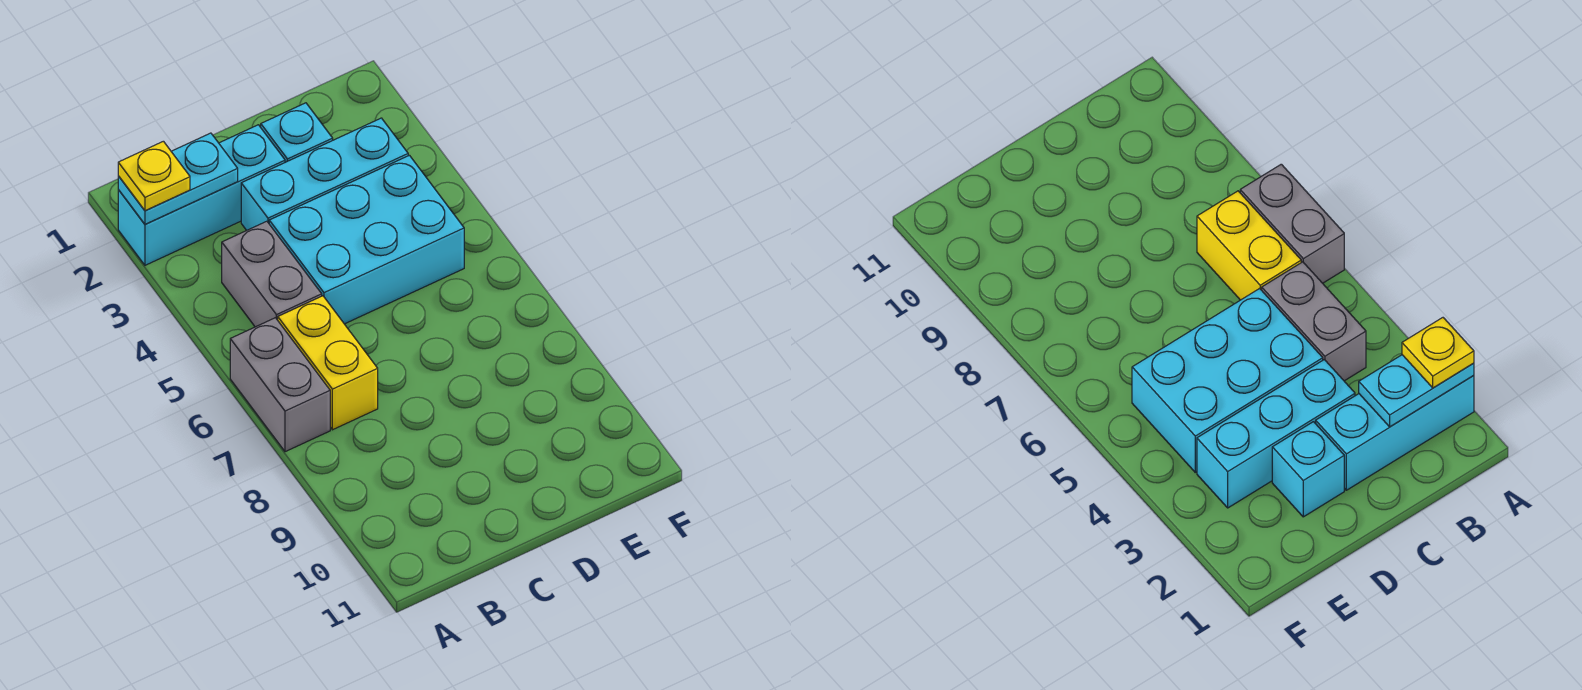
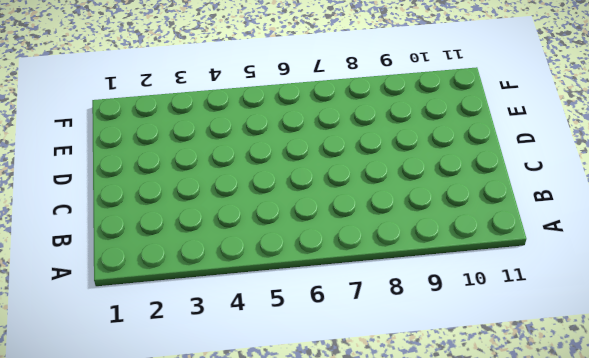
none -> cyan 1x3 brick [118,125,285,265]
none -> grey 1x2 brick [230,318,330,452]

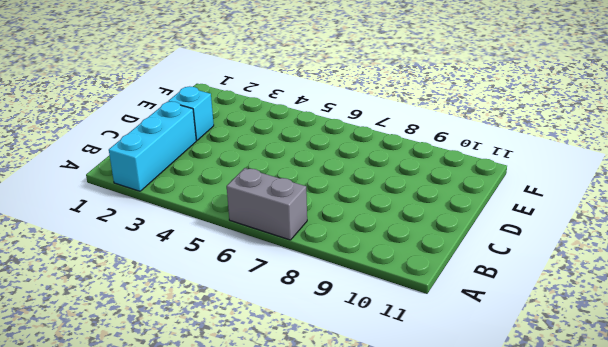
none -> grey 1x2 brick [222,221,322,327]
none -> yellow 1x2 brick [278,296,378,430]

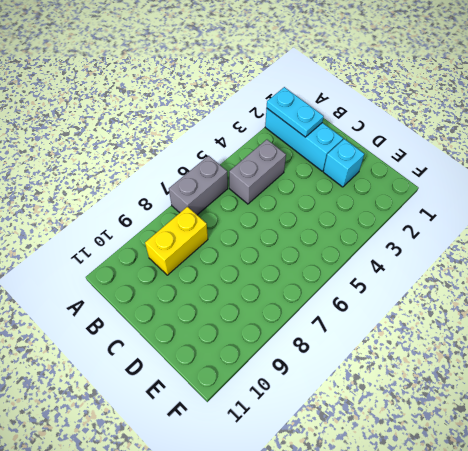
yellow 1x2 brick [145,207,208,275] -> yellow 1x2 brick moved to [278,296,378,430]
none -> cyan 1x3 brick [241,118,408,230]
none -> cyan 2x3 brick [269,155,464,324]

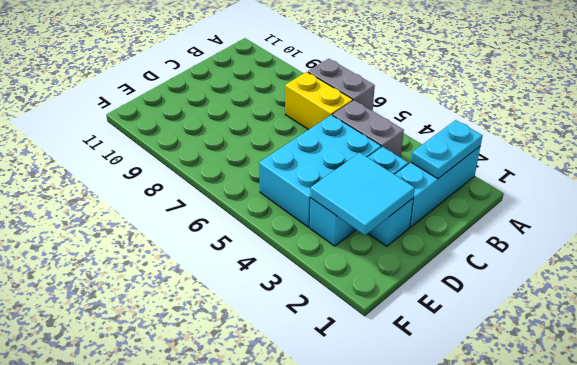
cyan 2x2 tile [310,153,415,235] -> none
none -> yellow 1x1 plate [118,141,190,211]

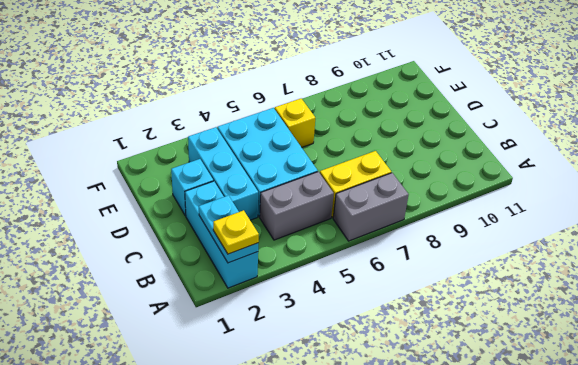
yellow 1x1 brick [275,98,315,147] -> none

